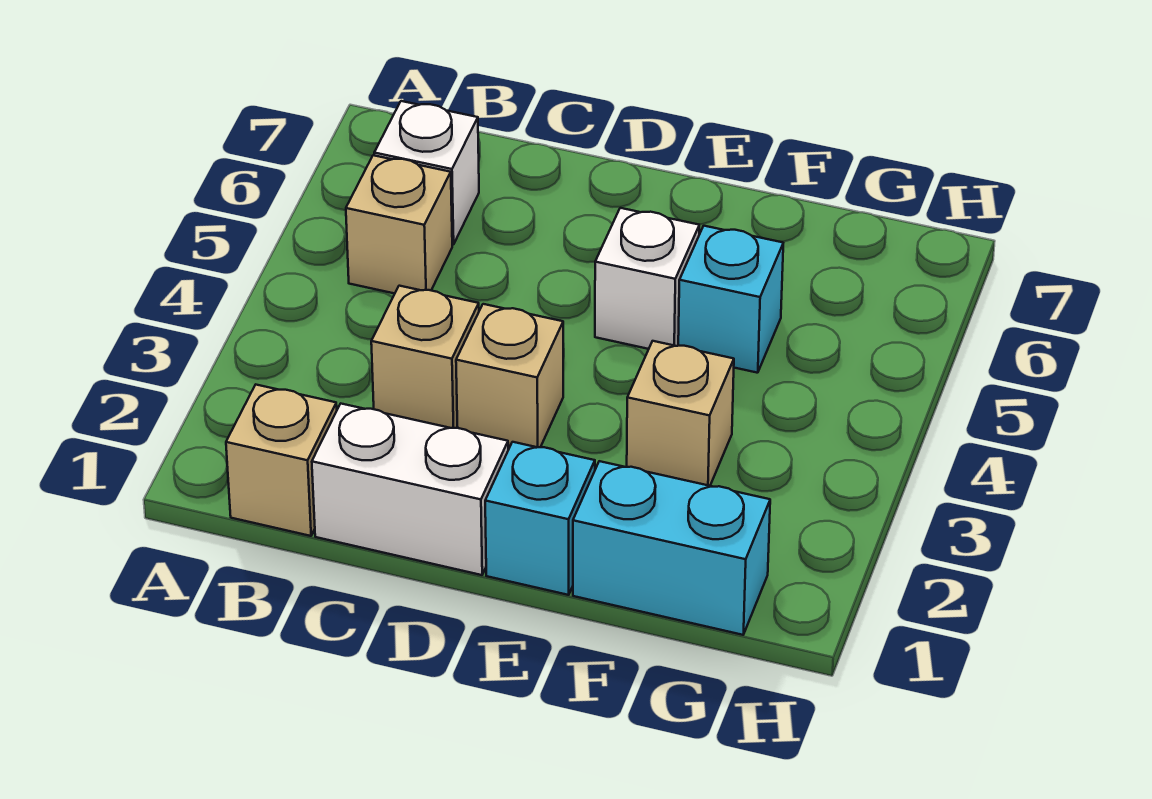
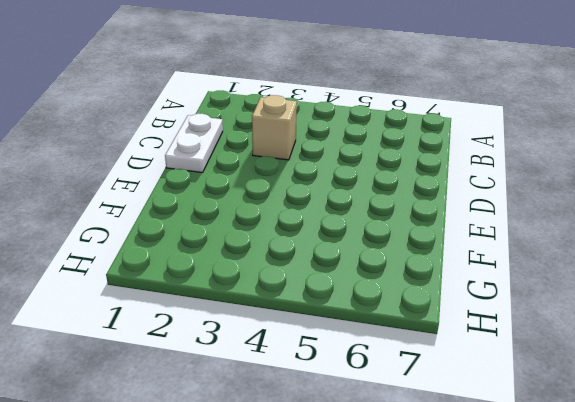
white 1x2 plate [165,114,223,173] -> white 1x2 brick [312,404,508,575]
none -> tan 1x1 brick [226,385,337,536]
none -> tan 1x1 brick [346,155,452,294]

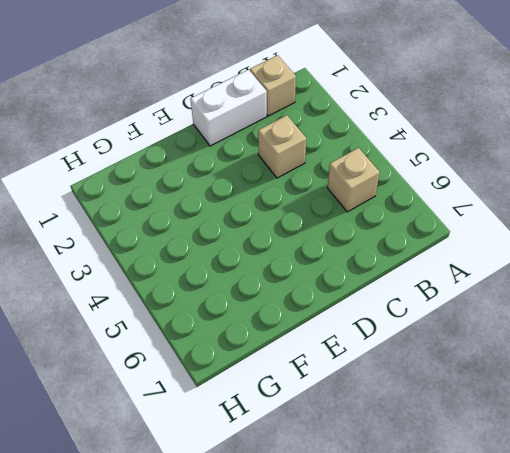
none -> white 1x1 brick [374,101,479,245]
none -> tan 1x1 brick [456,304,563,447]

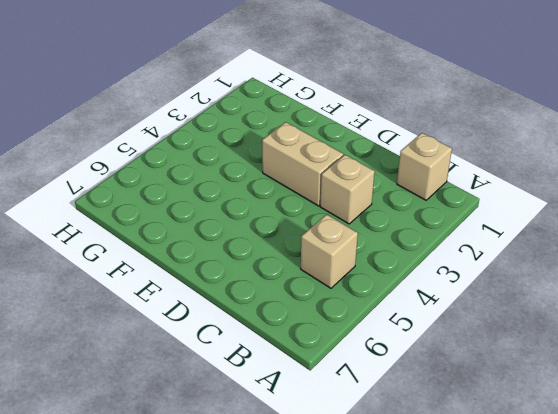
tan 1x2 brick [262,122,343,206] -> tan 1x1 brick [456,304,563,447]
none -> white 1x1 brick [374,101,479,245]
none -> white 1x2 brick [312,404,508,575]

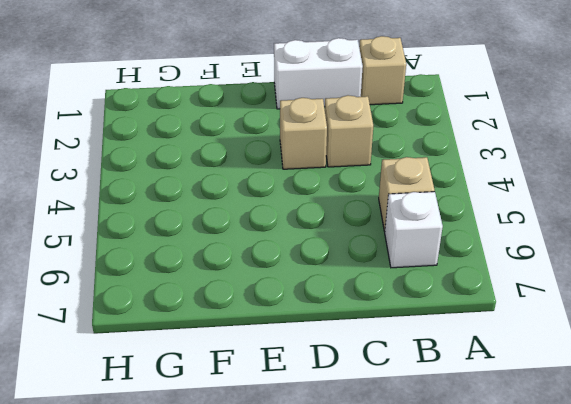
none -> cyan 1x1 brick [485,442,595,595]
none -> white 1x1 brick [595,208,699,349]

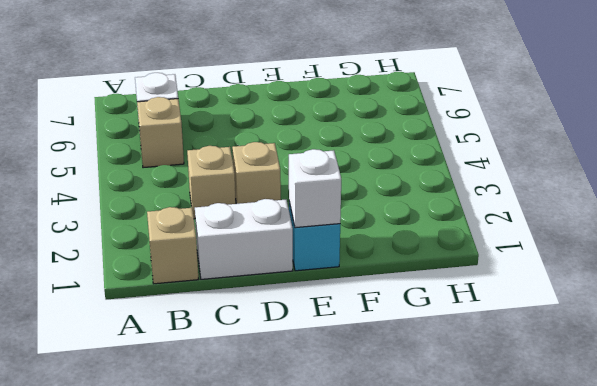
white 1x1 brick [289,149,341,228] -> white 1x1 brick moved to [595,208,699,349]
none -> cyan 1x2 brick [573,461,770,635]
none -> tan 1x1 brick [627,341,734,486]

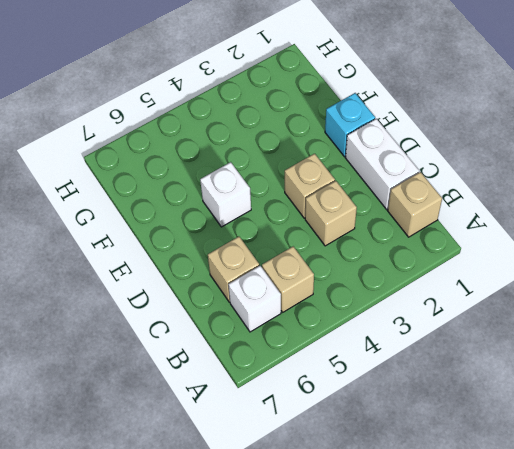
tan 1x1 brick [208,237,259,302] -> tan 1x1 brick moved to [627,341,734,486]
none -> cyan 1x2 brick [573,461,770,635]
none -> cyan 1x1 brick [678,226,783,373]

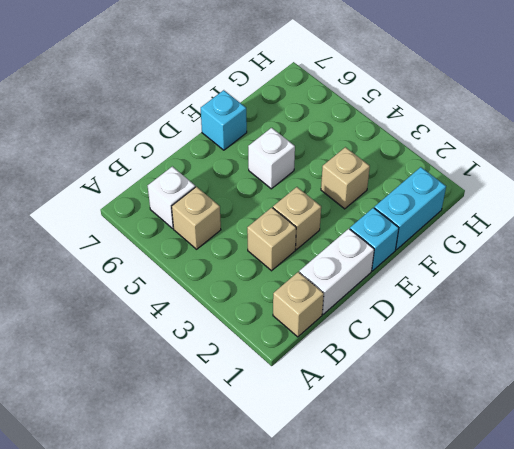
cyan 1x1 brick [201,90,247,150] -> cyan 1x1 brick moved to [678,226,783,373]

